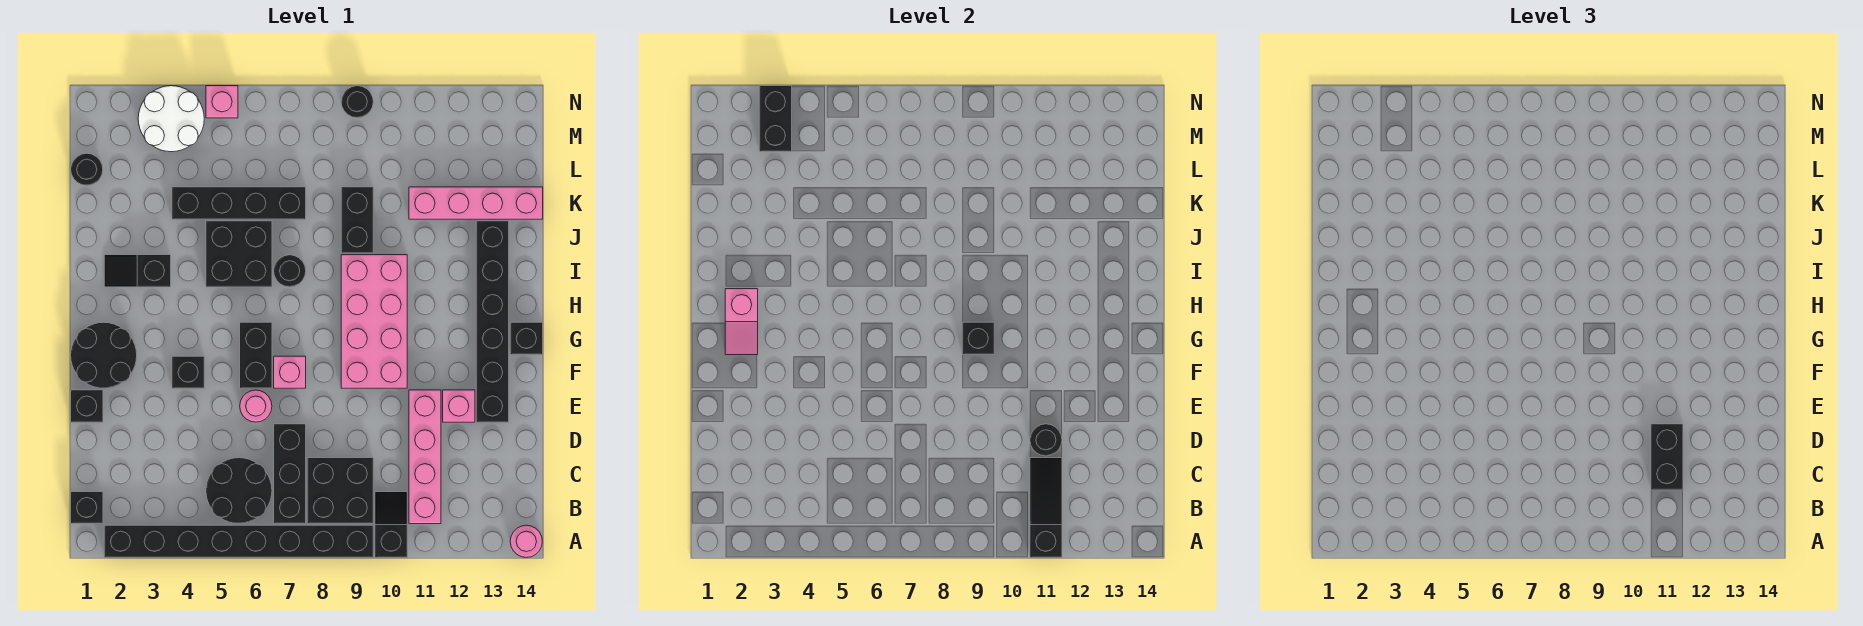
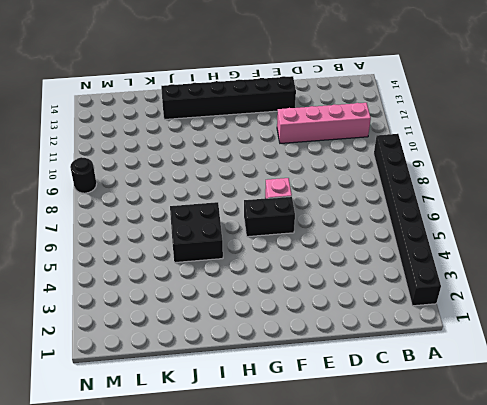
none -> black 1x2 slope [375,492,407,558]
none -> pink 1x1 round brick [510,525,542,557]
none -> black 1x1 brick [71,492,103,524]
none -> black 2x2 round brick [206,458,272,524]

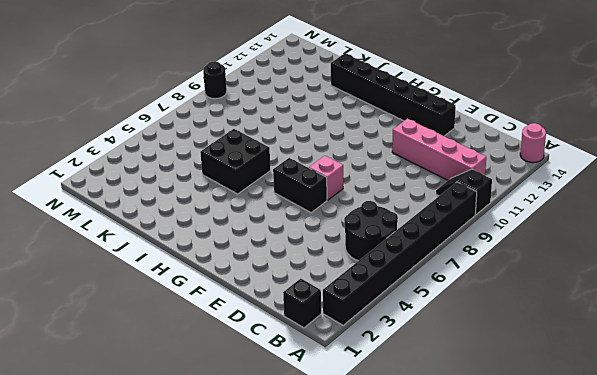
none -> black 1x3 brick [274,424,306,524]
none -> black 2x2 brick [307,458,373,524]
none -> black 1x1 brick [71,390,103,422]
none -> pink 1x1 round brick [240,390,272,422]

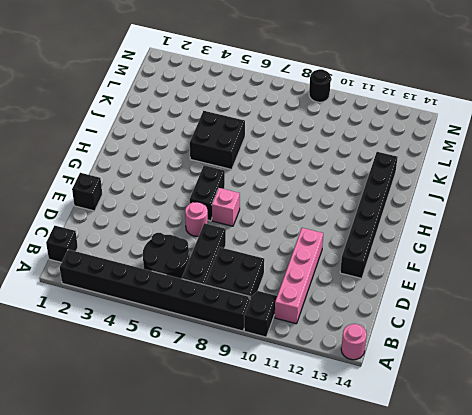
none -> pink 1x1 brick [443,390,475,422]
none -> black 2x2 round brick [71,322,137,388]
none -> black 1x1 brick [172,356,204,388]
none -> pink 2x4 brick [341,255,407,388]

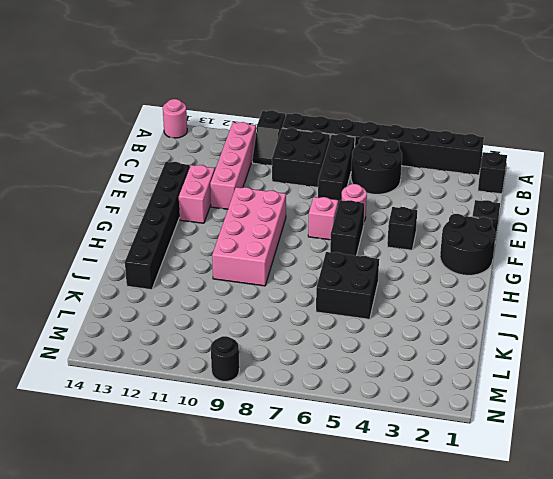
pink 1x2 brick [179,165,215,223] -> pink 1x1 brick [443,390,475,422]
none -> black 1x1 brick [510,322,543,355]
none -> black 1x2 slope [104,255,171,287]
none -> black 1x1 round brick [274,255,306,287]
none -> black 1x2 brick [341,187,373,253]

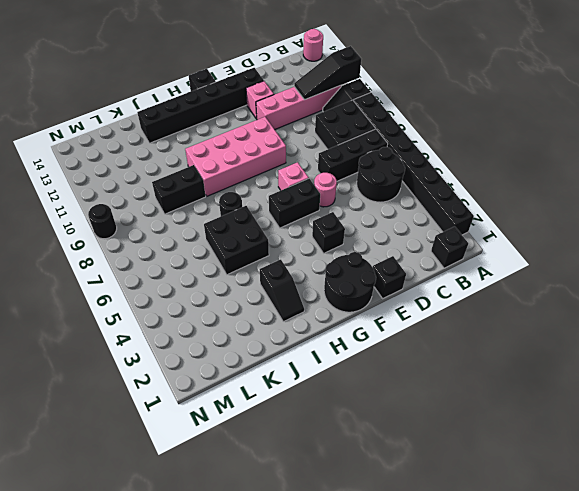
none -> black 1x4 brick [172,187,306,219]
none -> pink 1x4 brick [409,187,543,219]
none -> black 1x1 round brick [71,153,103,185]
none -> white 2x2 round brick [138,86,204,152]

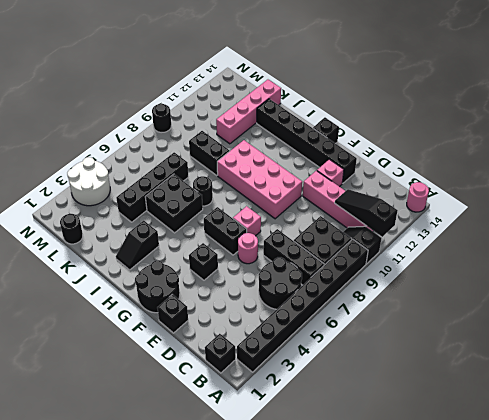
none -> pink 1x1 brick [206,86,238,118]
none -> black 1x1 round brick [1030,424,1062,456]
none -> pink 1x2 slope [725,289,758,355]
none -> black 1x1 brick [962,322,994,355]

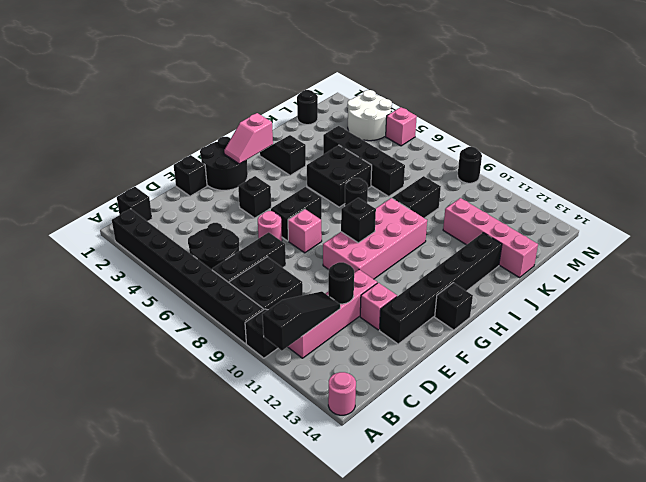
none -> black 1x2 brick [759,86,792,152]
none -> black 1x2 brick [1651,424,1683,490]

